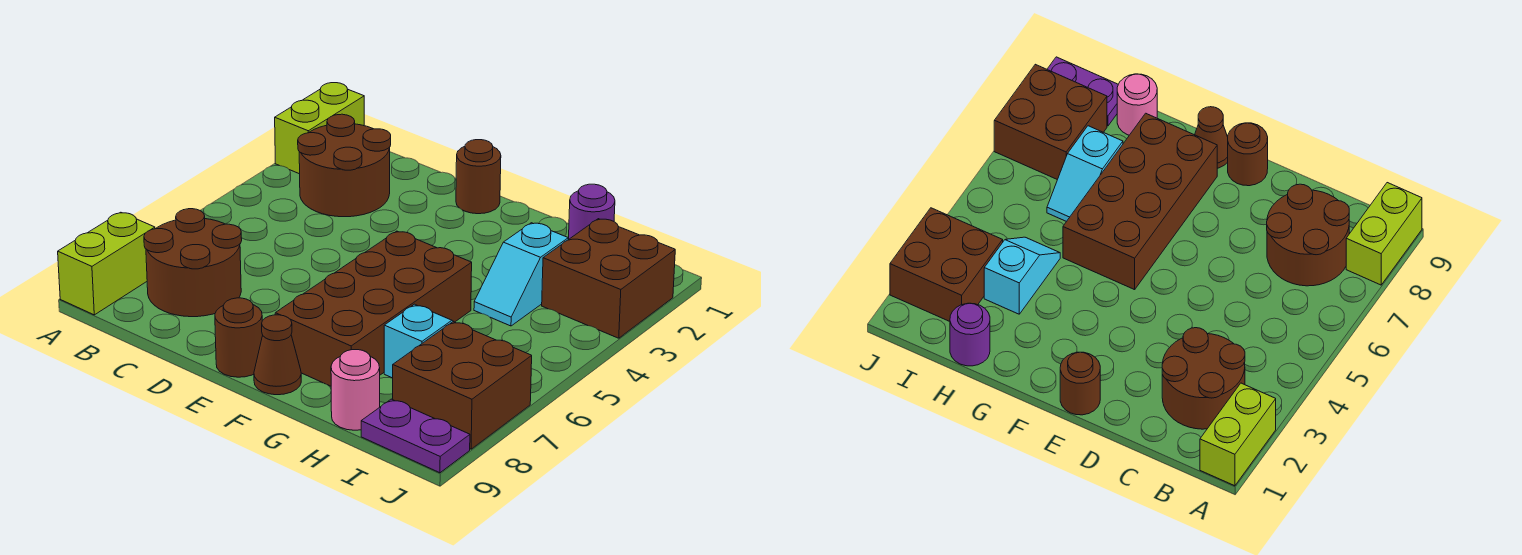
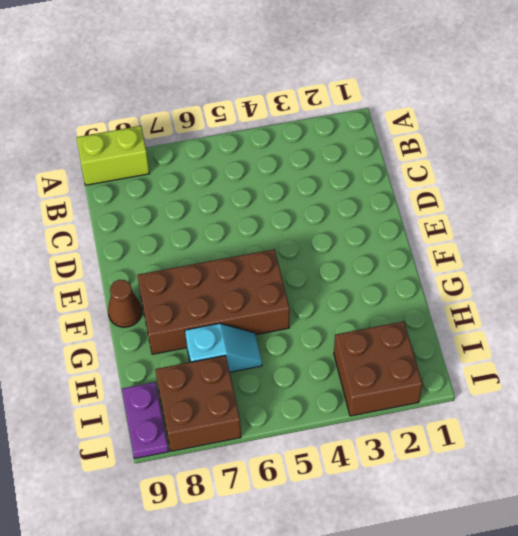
none -> lime 1x2 brick [275,83,364,174]
none -> brown 2x2 round brick [298,114,391,217]
none -> brown 2x2 round brick [144,209,242,317]

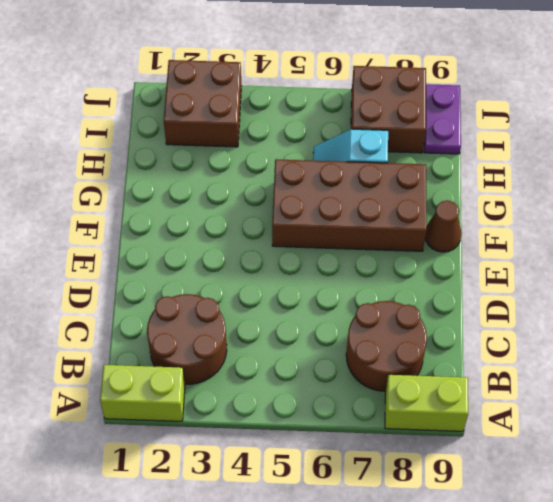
none -> brown 1x1 round brick [456,140,501,214]
none -> brown 1x1 round brick [215,298,263,377]
none -> purple 1x1 round brick [569,184,615,239]

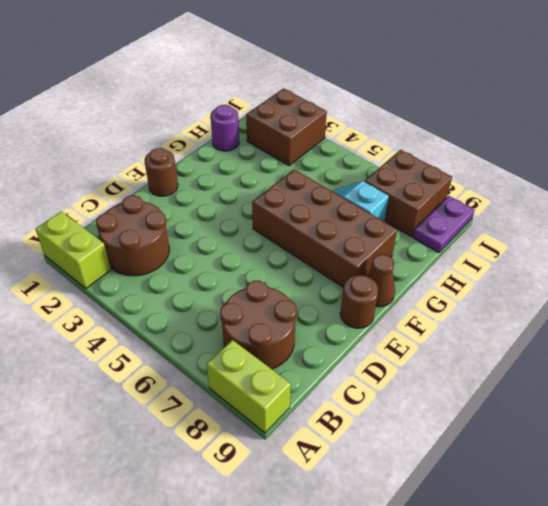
none -> cyan 1x2 slope [474,223,568,326]
none -> pink 1x1 round brick [331,350,380,430]

